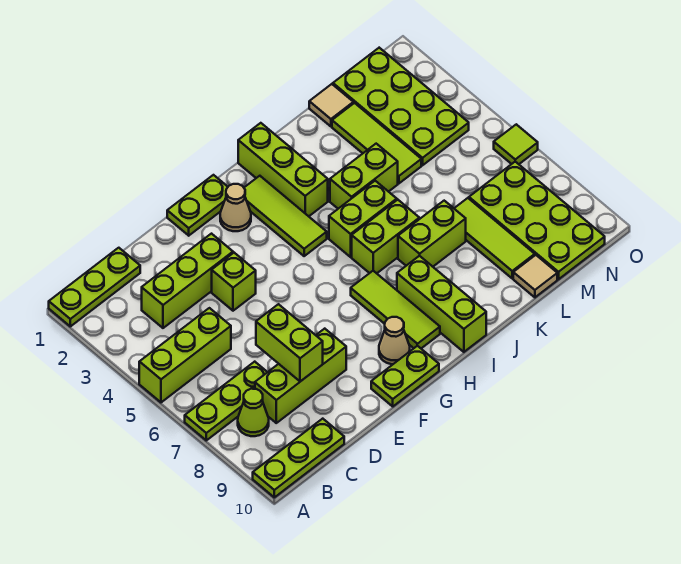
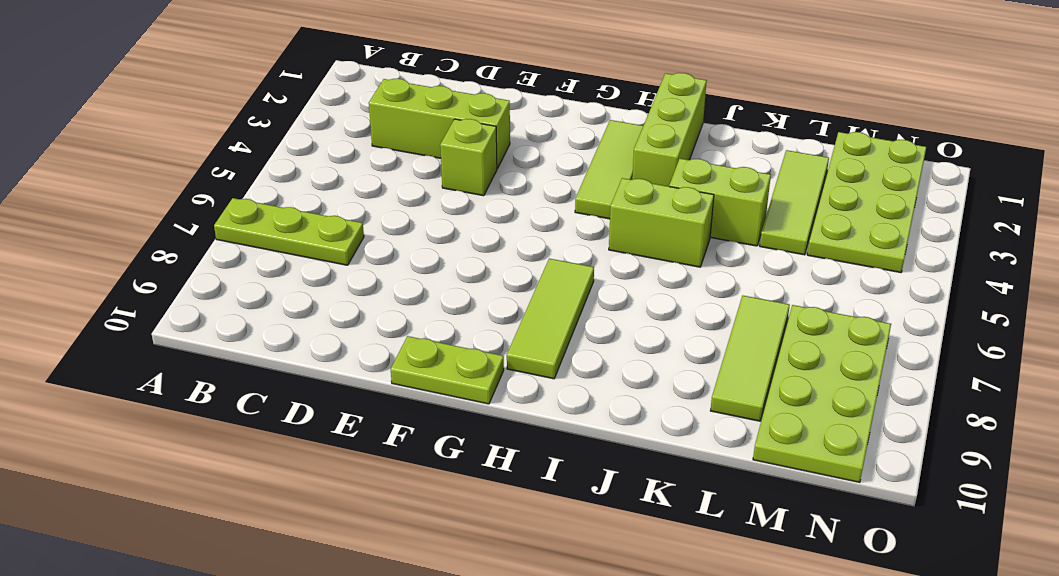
none -> lime 1x3 plate [49,248,140,326]
none -> lime 1x3 brick [139,308,231,402]
none -> lime 1x3 plate [253,419,344,497]

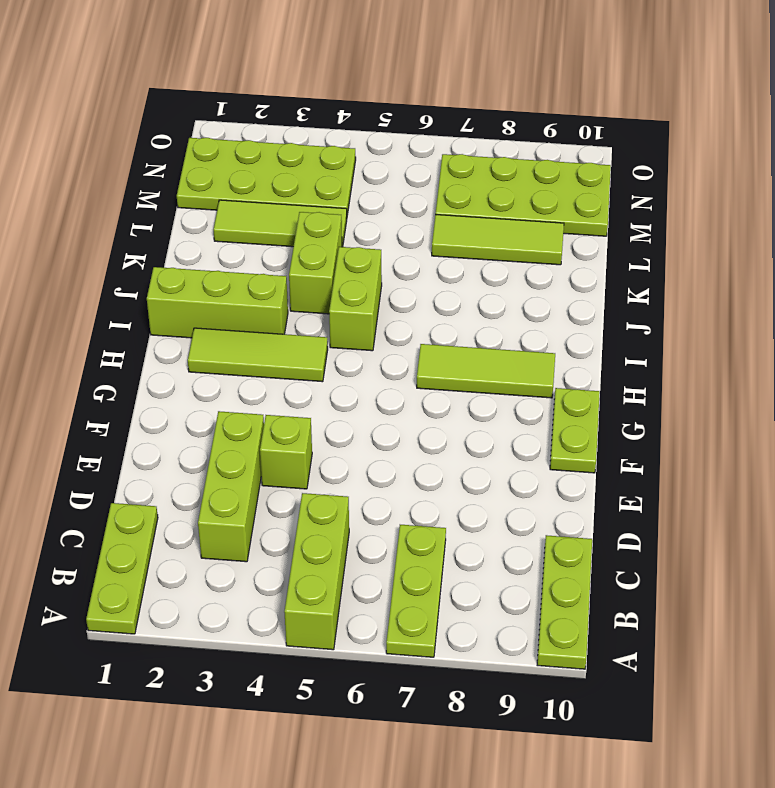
none -> lime 1x1 cone [238,389,269,436]
none -> lime 1x3 brick [255,329,346,423]
none -> lime 1x2 plate [167,175,228,236]

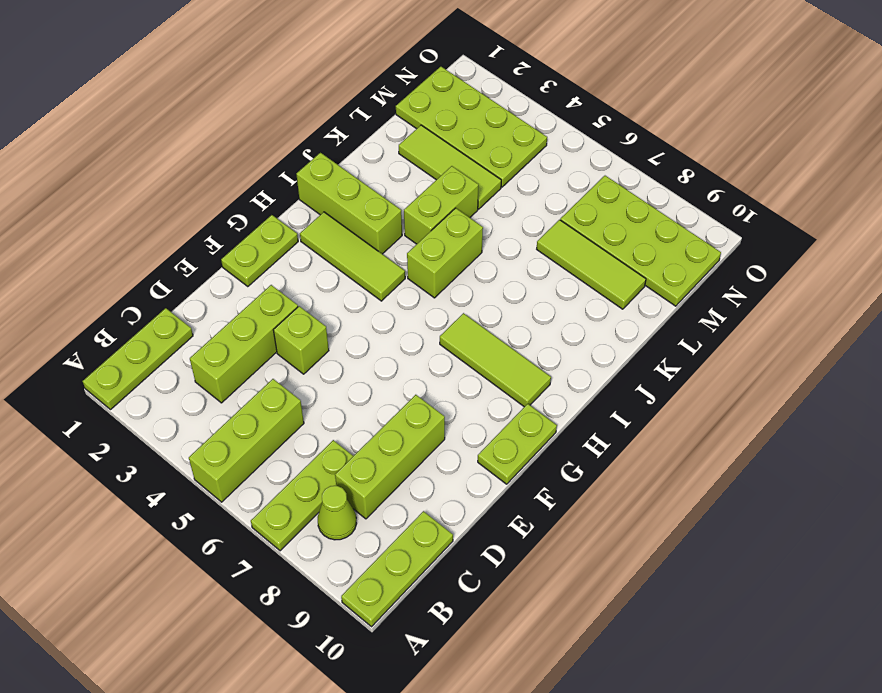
none -> tan 1x1 cone [220,184,251,231]
none -> tan 1x1 cone [379,317,410,364]
none -> lime 1x2 brick [352,200,419,273]

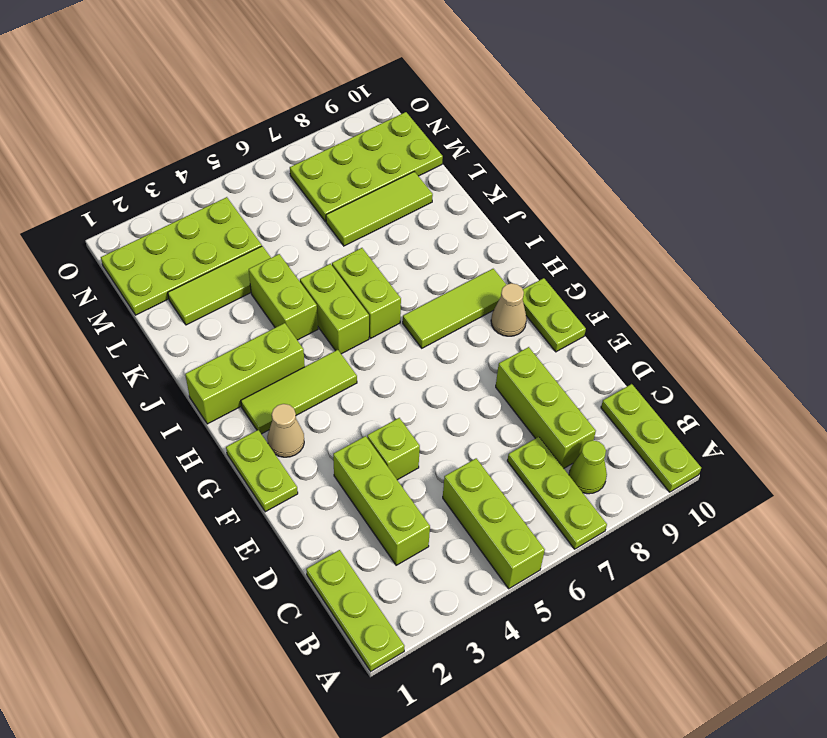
none -> lime 1x3 brick [397,256,486,352]
none -> lime 1x2 brick [398,201,466,267]
none -> tan 1x1 tile [309,84,353,126]

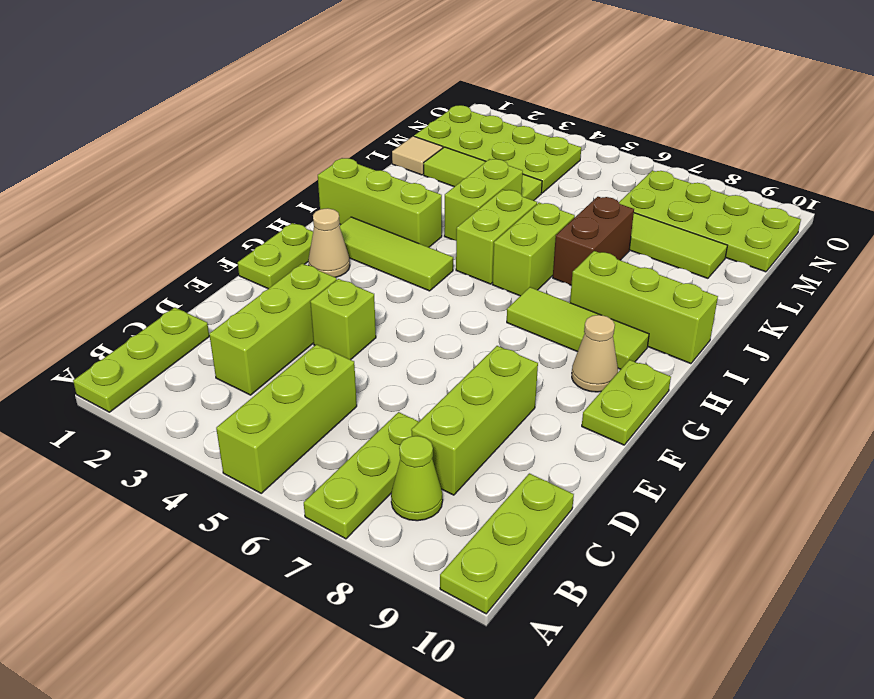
brown 1x2 brick [553,197,634,285] -> lime 1x2 brick [398,201,466,267]
none -> tan 1x1 tile [513,255,557,297]
none -> lime 1x1 tile [494,124,538,164]
none -> lime 1x2 brick [256,304,323,381]

